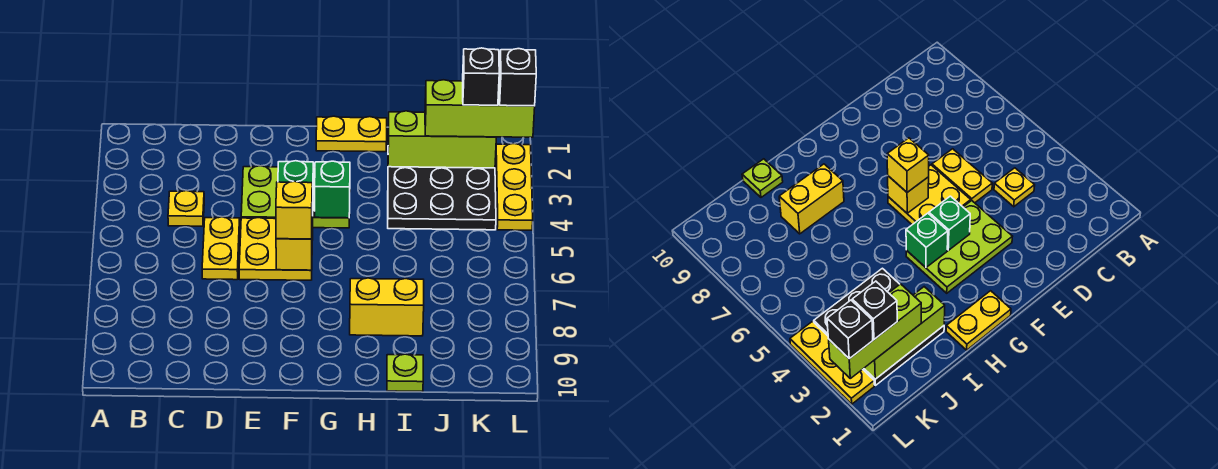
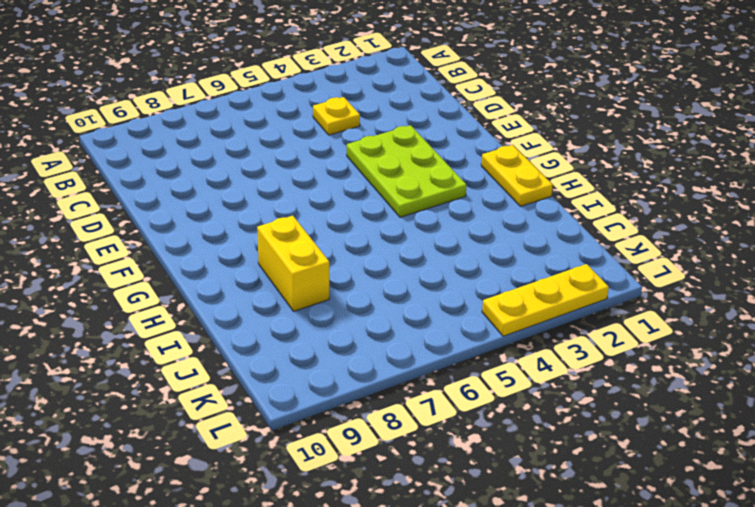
none -> yellow 1x2 plate [202,217,240,280]
none -> yellow 2x2 plate [239,218,313,280]
none -> black 3x3 plate [388,167,496,230]

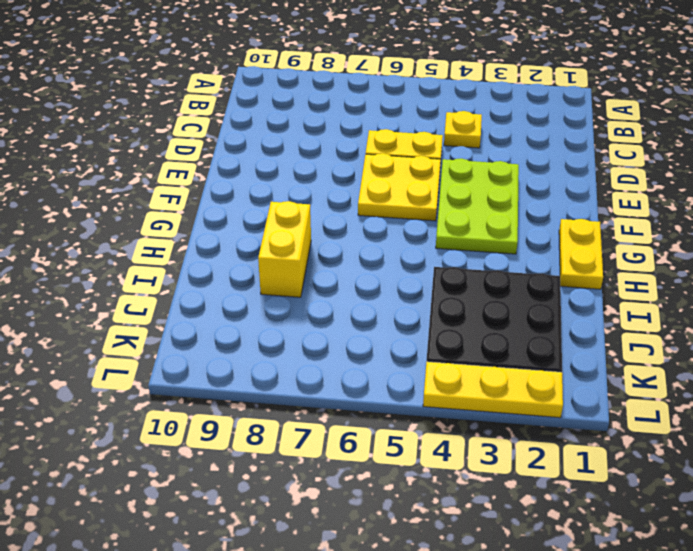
none -> lime 1x1 plate [387,354,423,392]
none -> green 1x1 brick [278,161,313,217]
none -> yellow 1x1 brick [276,239,312,270]

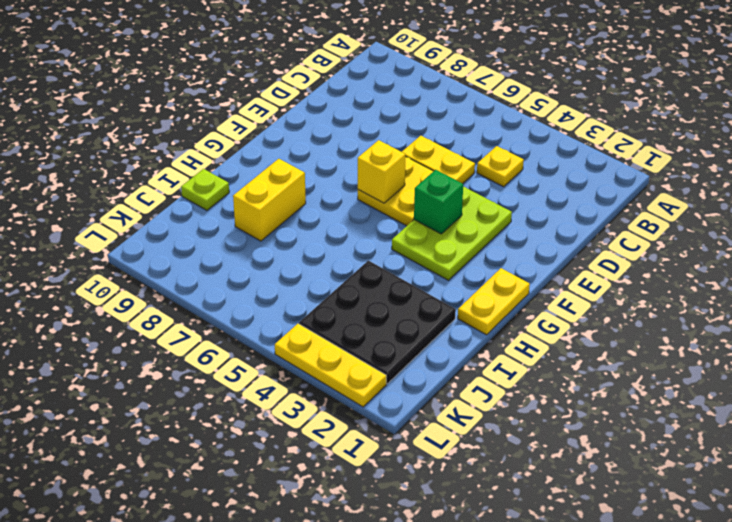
none -> green 1x1 brick [315,161,350,218]
none -> lime 1x3 brick [388,111,496,168]
none -> yellow 1x1 brick [276,181,312,239]

